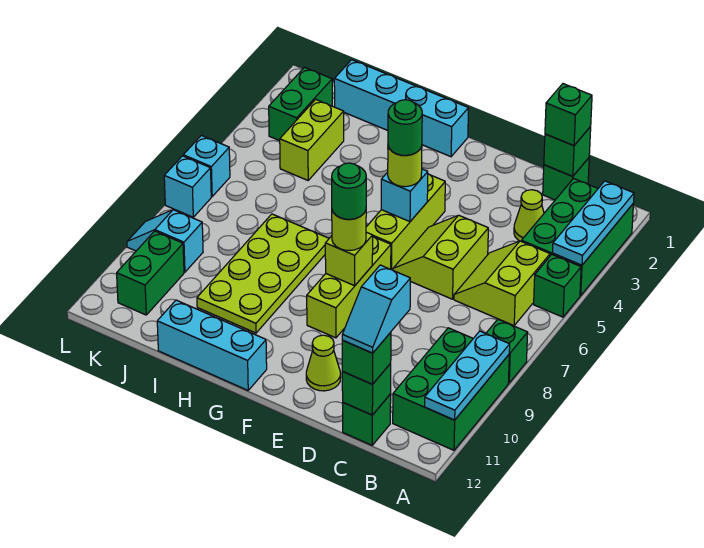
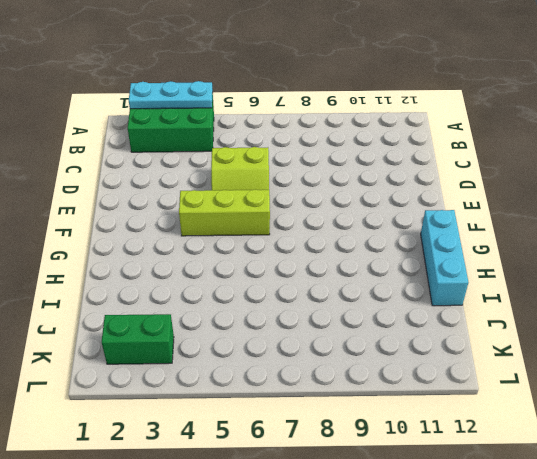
none -> green 1x1 brick [534,255,581,317]
none -> green 1x1 brick [486,320,528,383]
none -> green 2x3 brick [393,328,509,450]
none -> lime 2x2 slope [454,241,550,325]

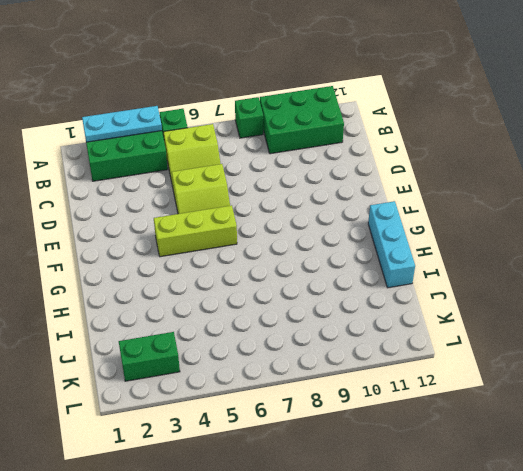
none -> green 1x1 brick [543,158,589,200]
none -> lime 1x1 cone [514,190,544,242]
none -> green 1x1 brick [343,394,391,445]
none -> lime 1x1 cone [306,335,341,391]

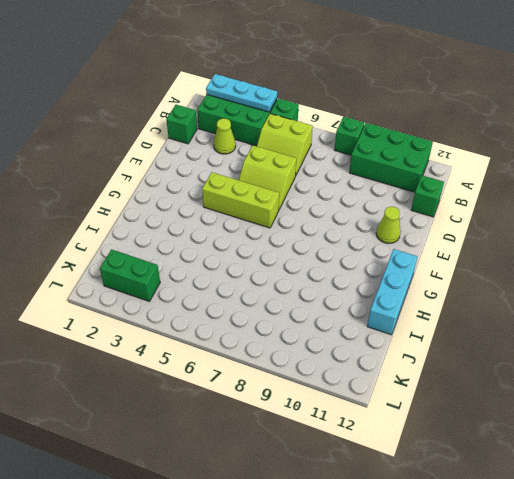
none -> lime 1x3 brick [307,237,391,338]
none -> cyan 1x4 brick [334,60,469,157]
none -> lime 2x4 plate [197,214,329,333]
none -> lime 1x2 brick [280,99,344,180]

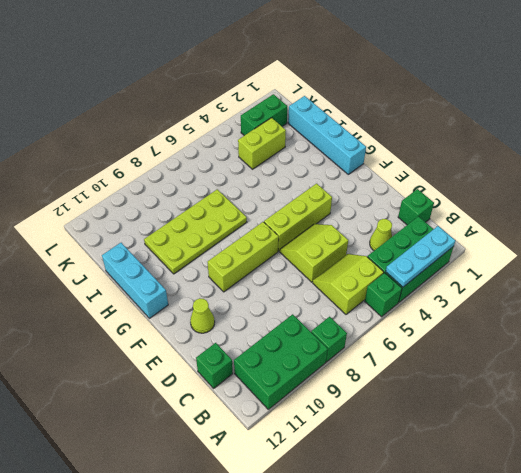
none -> cyan 1x2 slope [127,210,203,272]
none -> green 1x2 brick [117,231,184,315]
none -> cyan 1x1 brick [183,135,230,196]
none -> cyan 1x1 brick [164,156,211,217]

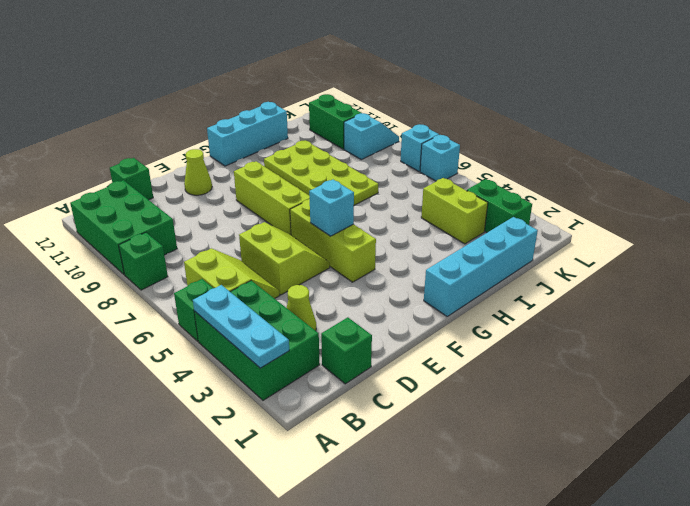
none -> cyan 1x3 plate [425,331,510,420]
none -> green 1x1 brick [544,127,591,176]
none -> green 1x1 brick [342,364,391,415]
none -> lime 1x1 brick [325,232,373,286]

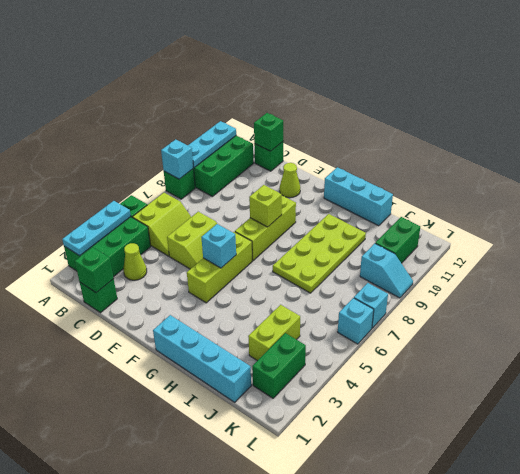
cyan 1x1 brick [161,139,194,179] -> none
none -> green 1x1 brick [545,84,592,146]
none -> green 1x1 brick [342,332,391,384]
none -> lime 1x1 round brick [388,147,422,187]
none -> lime 1x1 round brick [332,211,366,251]

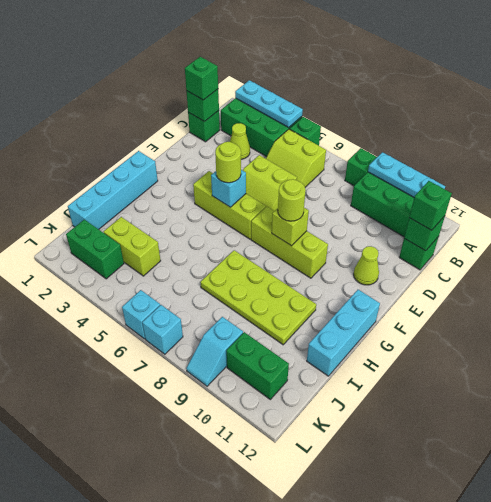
none -> cyan 1x2 slope [342,265,410,353]
none -> green 1x1 round brick [388,100,422,155]
none -> green 1x1 round brick [332,163,366,219]

